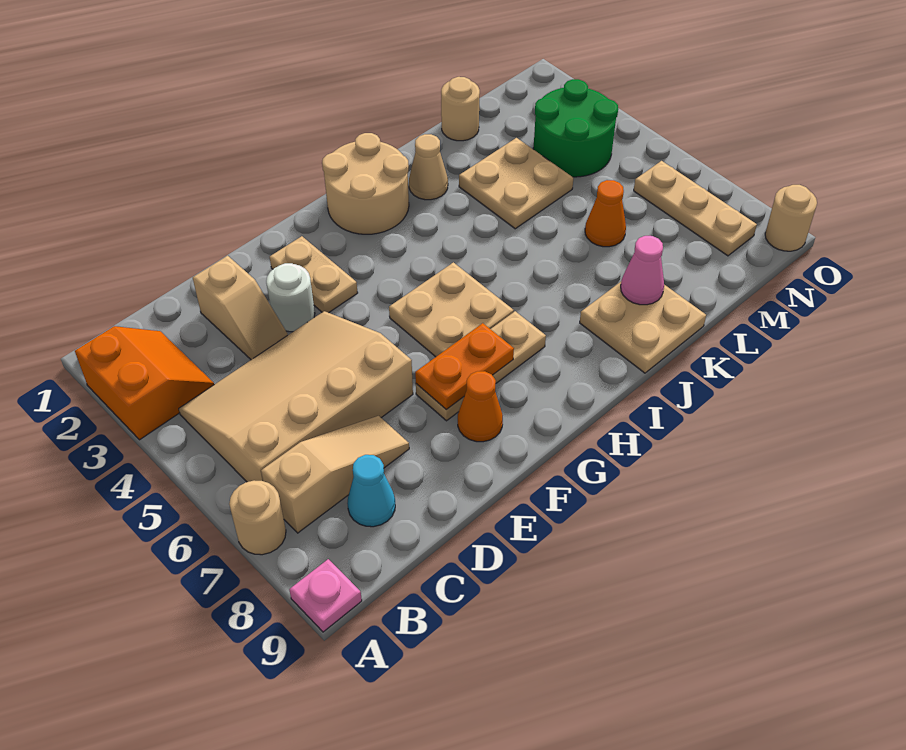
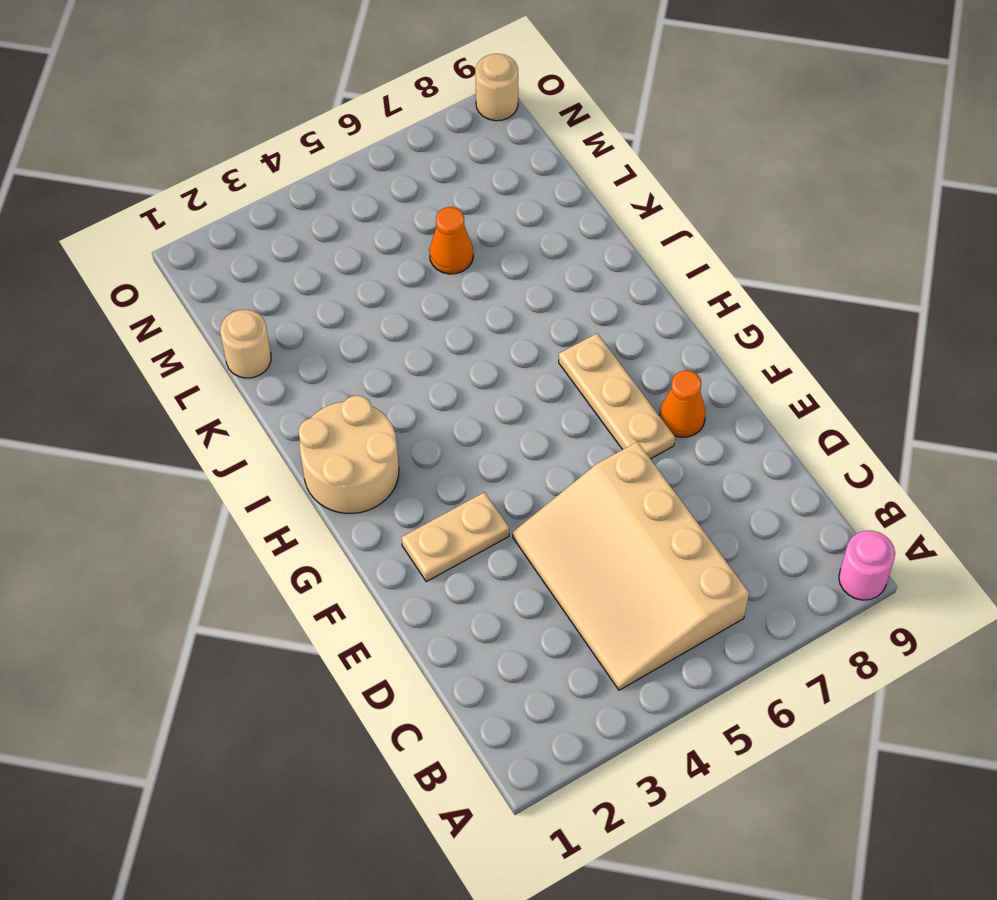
pink 1x1 round brick [839,530,895,600] -> pink 1x1 plate [289,559,362,632]
none -> orange 2x2 slope [75,326,214,440]
none -> tan 1x1 round brick [229,480,286,555]
none -> tan 1x3 slope [261,416,409,533]

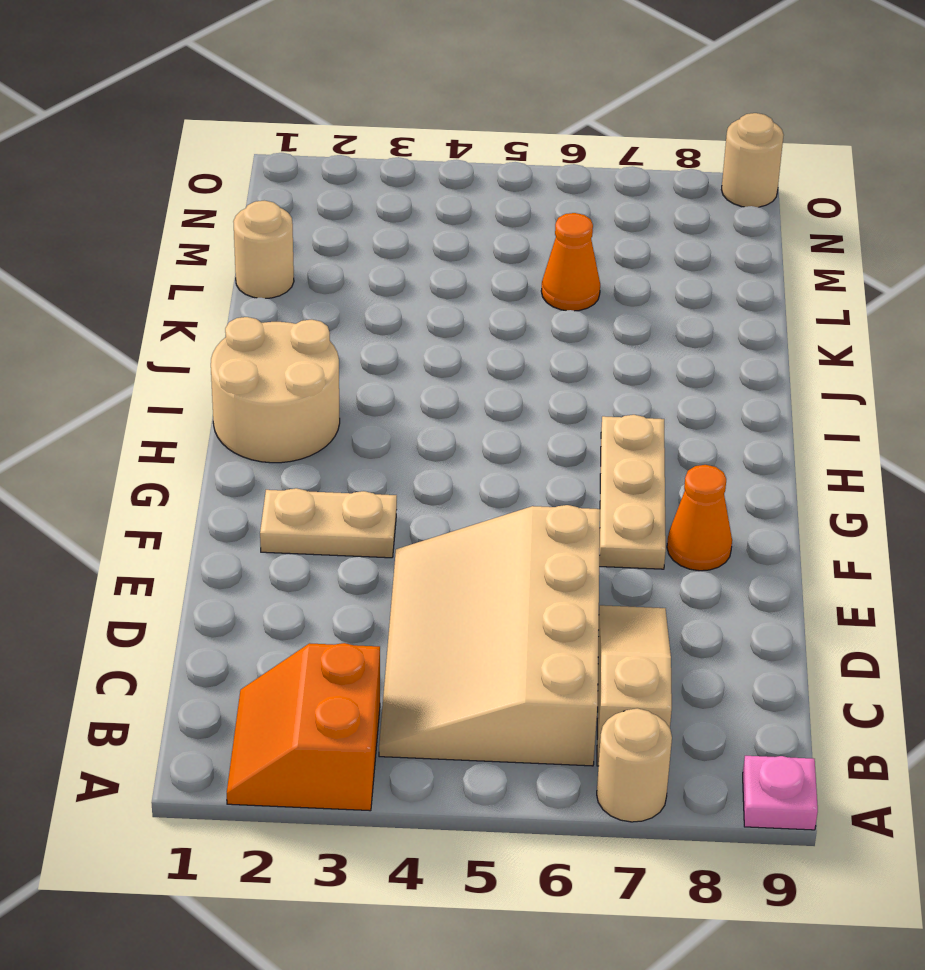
orange 2x2 slope [227,643,380,811] -> orange 2x2 slope turned to [75,326,214,440]
none -> cyan 1x1 cone [347,455,395,527]
none -> tan 1x2 slope [193,256,288,360]
none -> white 1x1 round brick [266,263,315,332]

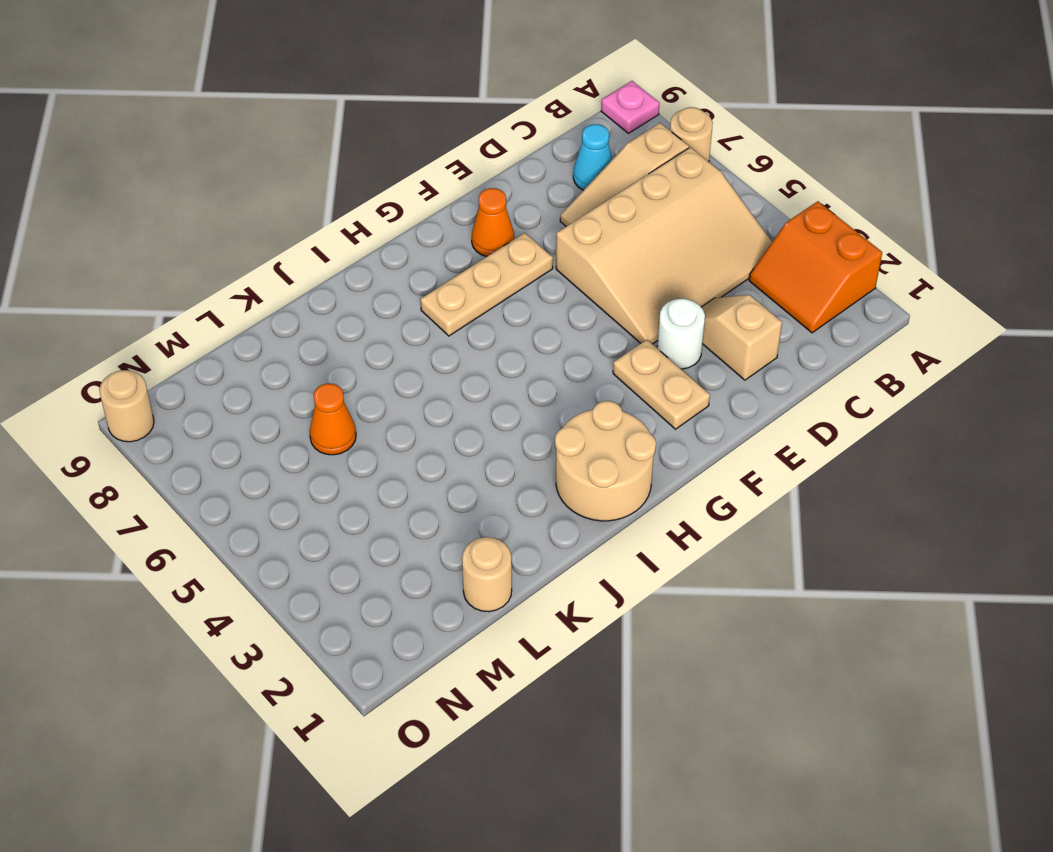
none -> tan 2x2 plate [389,262,514,357]
none -> tan 1x1 cone [409,134,448,200]
none -> tan 2x2 plate [580,282,706,373]

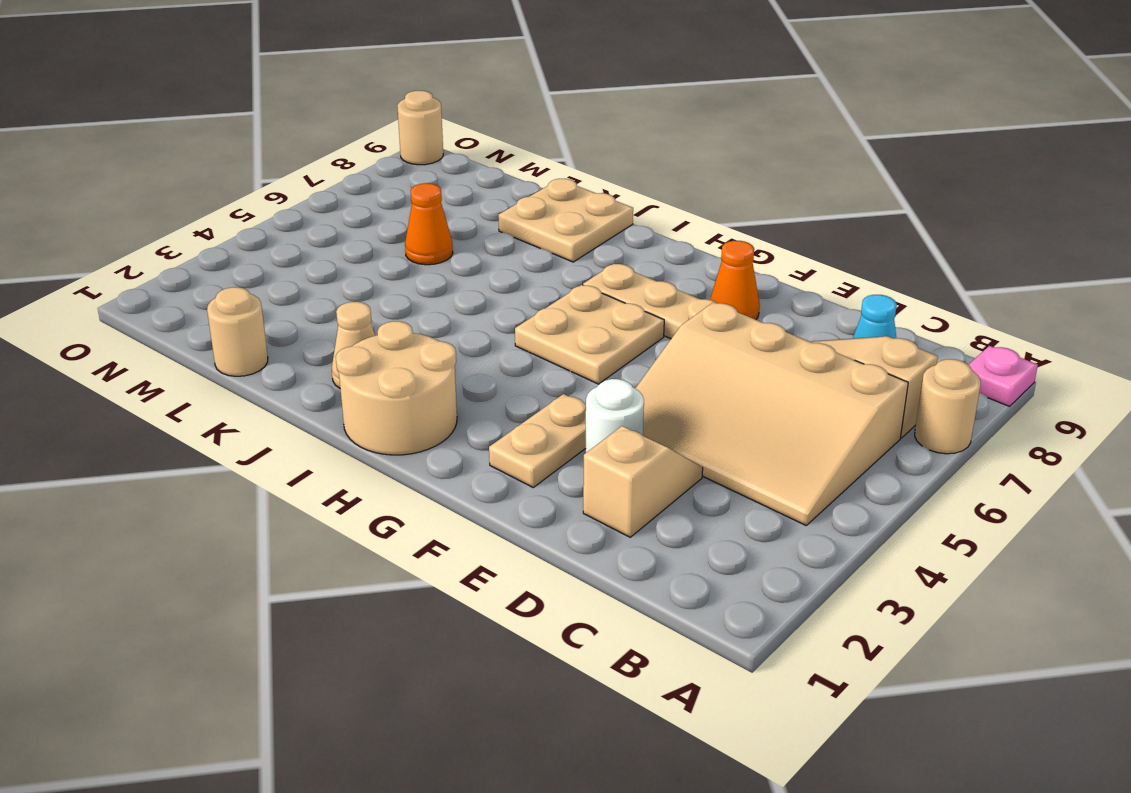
none -> orange 2x2 slope [75,326,214,440]
none -> tan 2x2 plate [459,138,573,229]
none -> green 2x2 round brick [533,79,618,177]

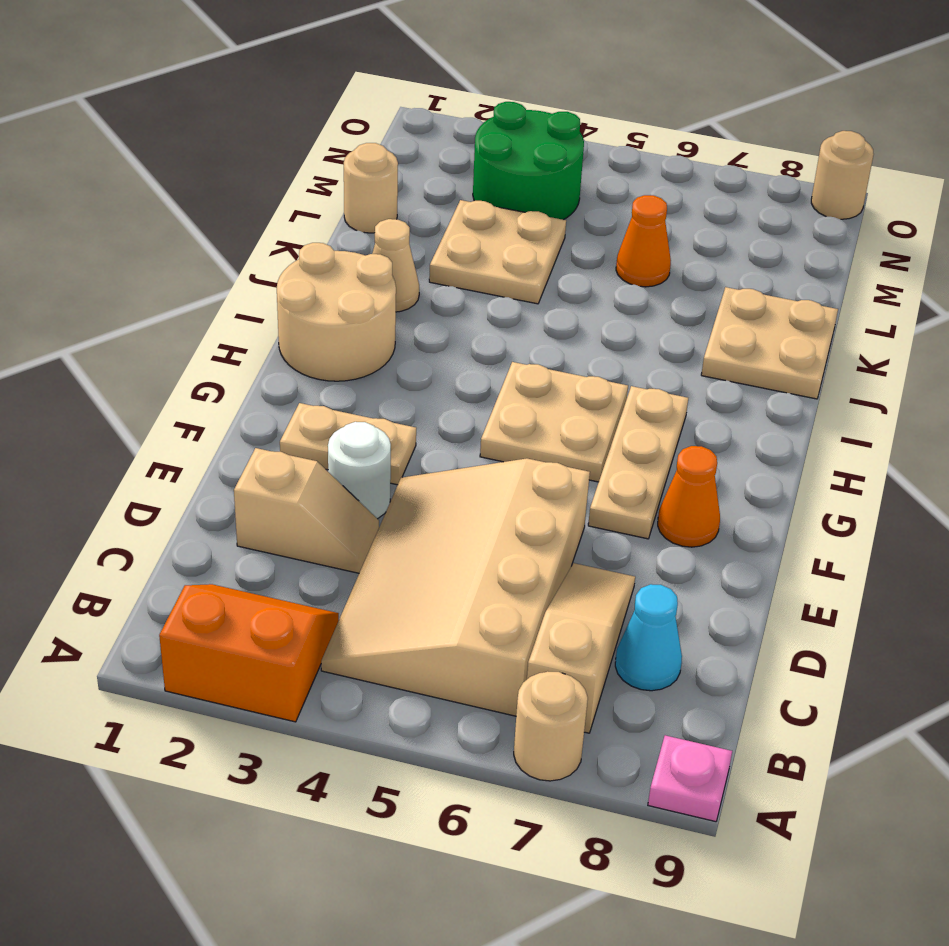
none -> tan 1x3 plate [634,161,757,256]
none -> orange 1x2 plate [415,323,514,410]
none -> pink 1x1 cone [621,236,664,305]

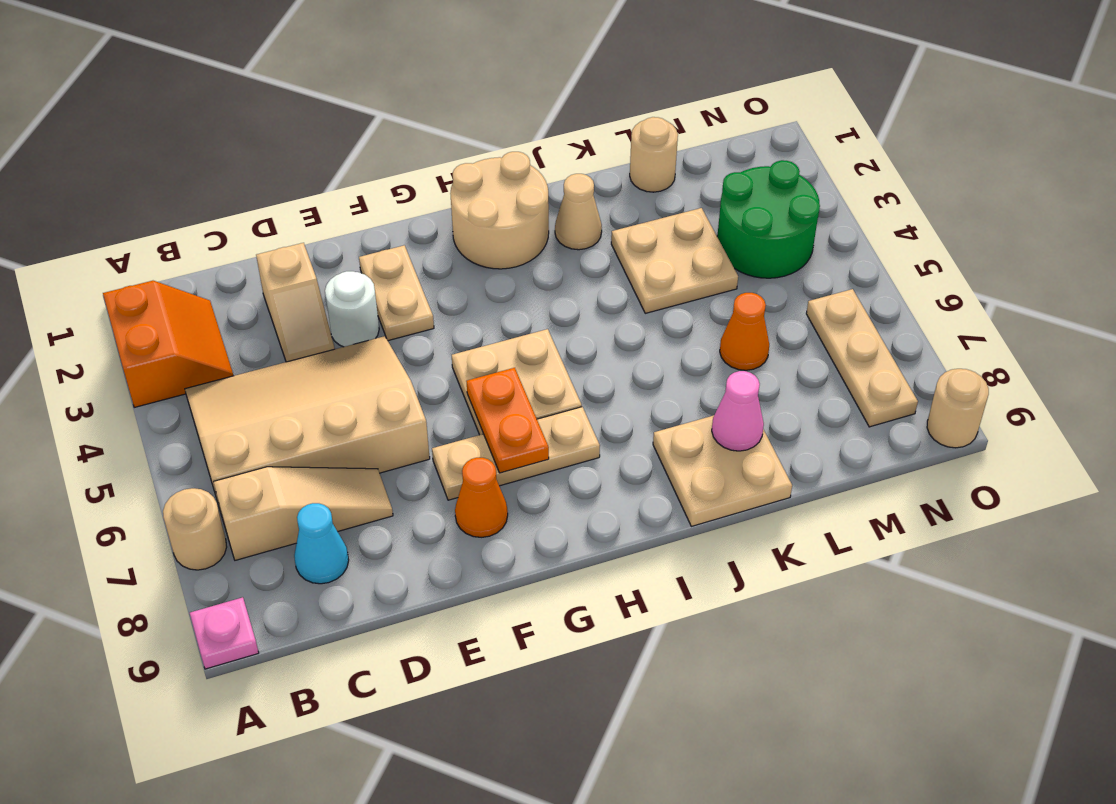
orange 1x2 plate [467,368,549,473] -> orange 1x2 plate turned to [415,323,514,410]

